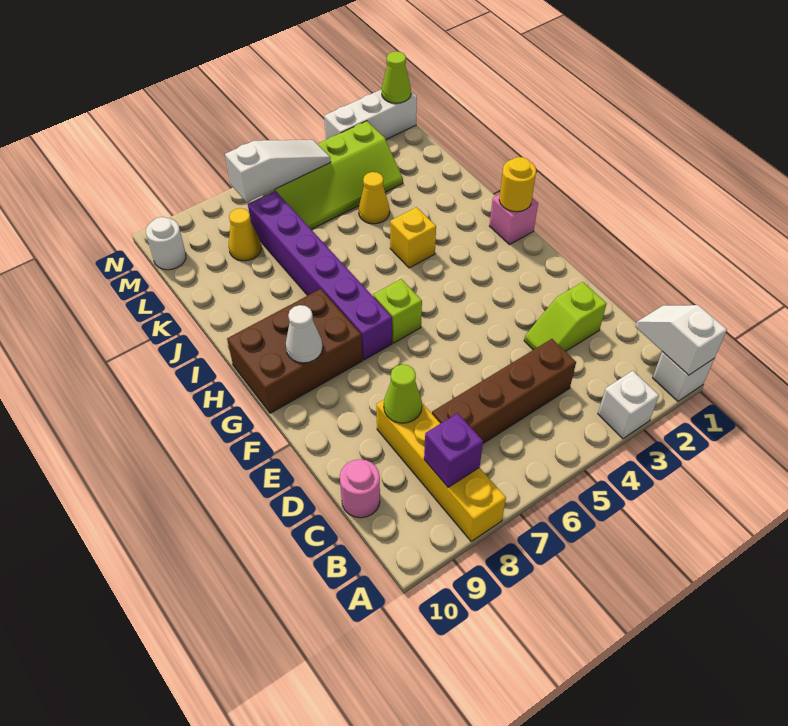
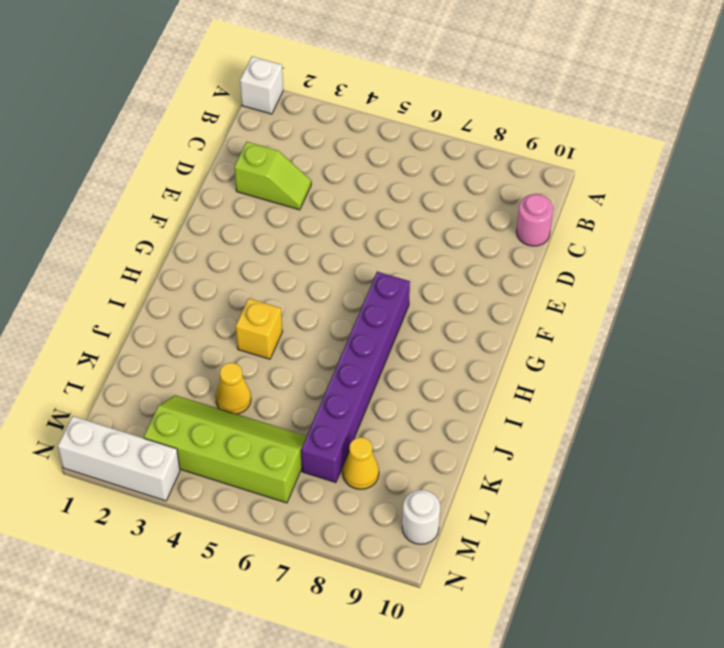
none -> white 1x1 brick [598,371,659,439]
none -> yellow 1x4 brick [376,400,506,541]
none -> brown 1x4 brick [432,339,576,443]

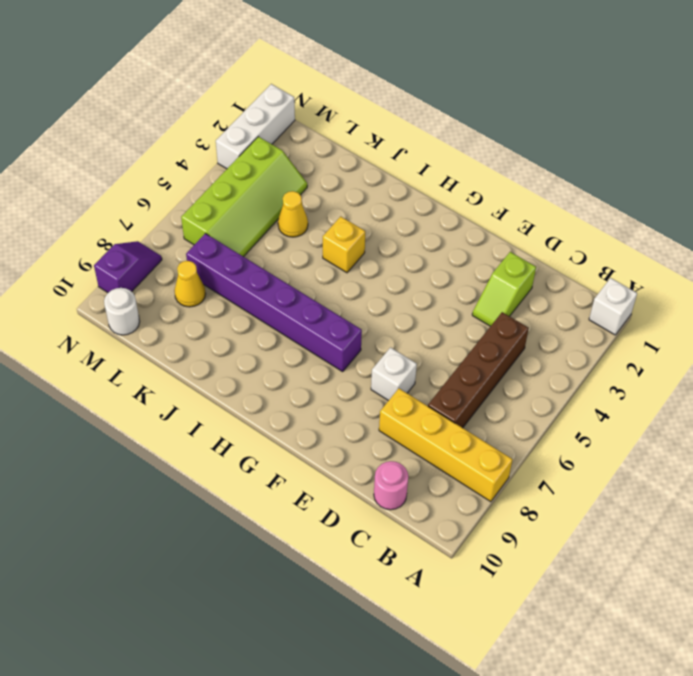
white 1x1 brick [371,347,417,401] -> white 1x1 brick moved to [598,371,659,439]
purple 1x2 slope [94,241,162,293] -> none
none -> lime 1x1 brick [373,279,422,343]
none -> brown 2x3 brick [227,289,362,413]
none -> pink 1x1 brick [490,194,538,245]

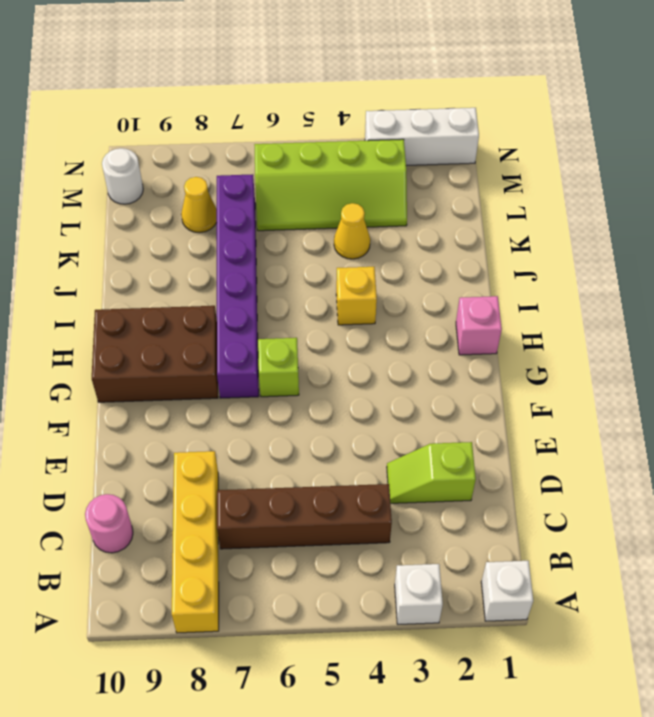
none -> white 1x2 slope [635,305,727,375]
none -> purple 1x1 brick [424,413,483,487]
none -> lime 1x1 cone [384,365,422,423]

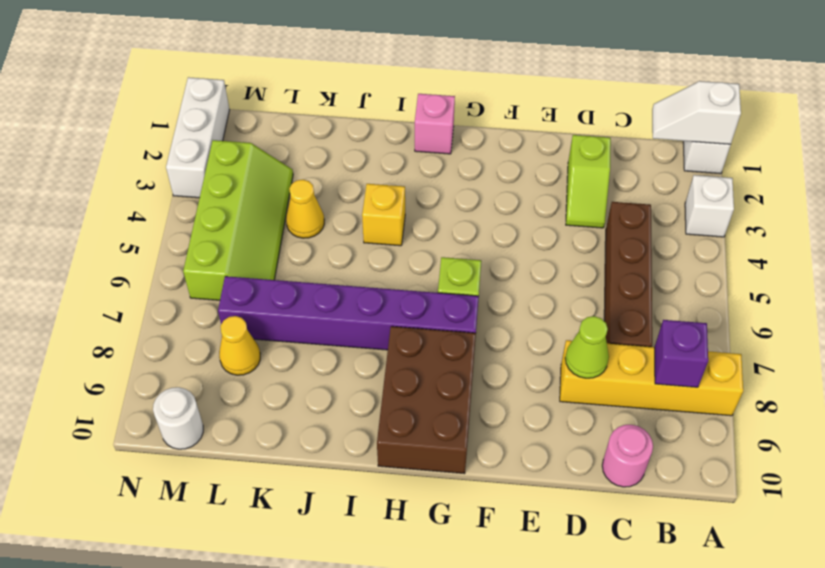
none -> white 1x1 cone [286,305,323,363]
none -> yellow 1x1 round brick [499,157,536,212]
none -> white 1x3 slope [225,140,331,202]

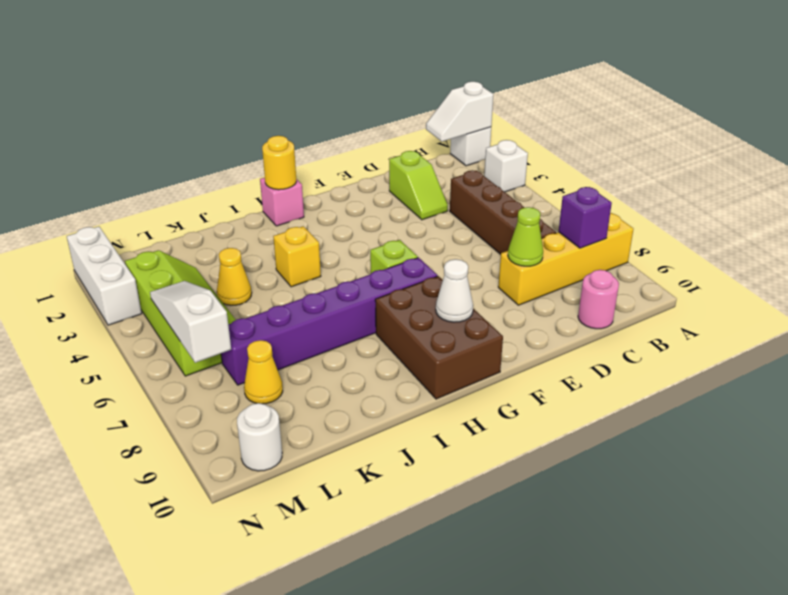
none -> lime 1x1 cone [382,51,411,103]

